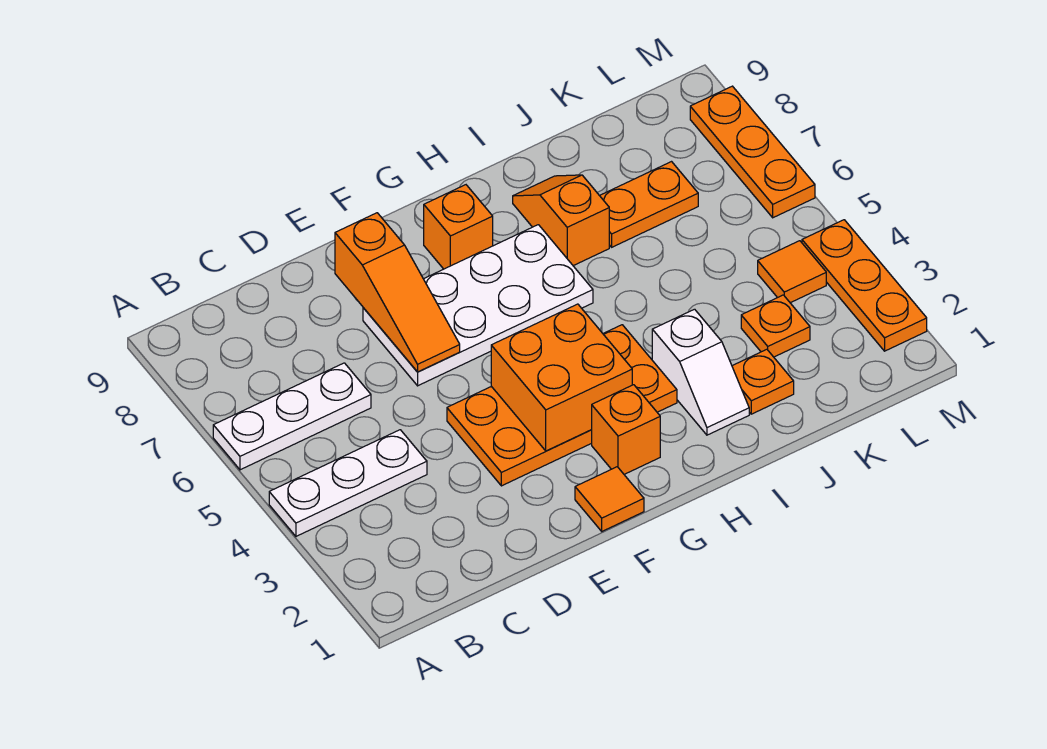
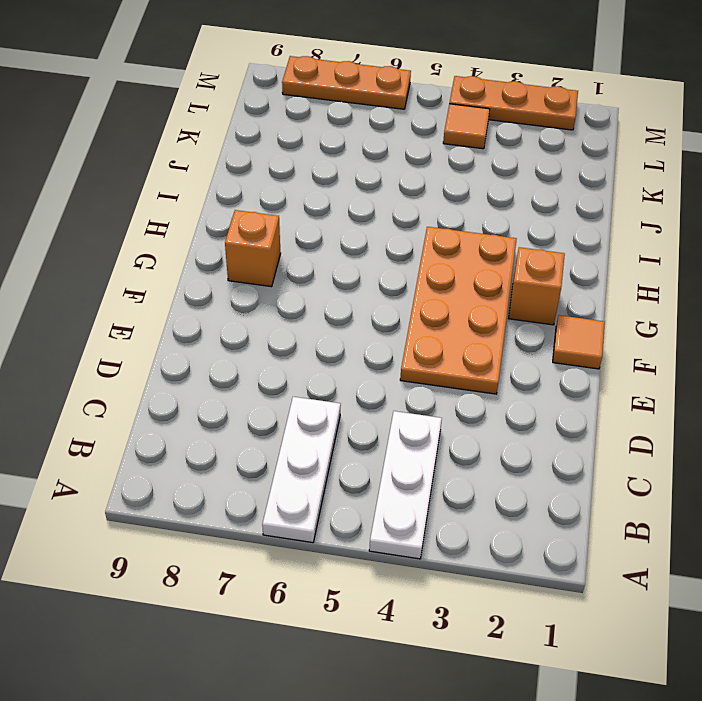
none -> white 2x4 plate [363,225,593,386]
none -> white 1x2 slope [652,309,749,435]
none -> orange 1x2 slope [513,175,609,266]

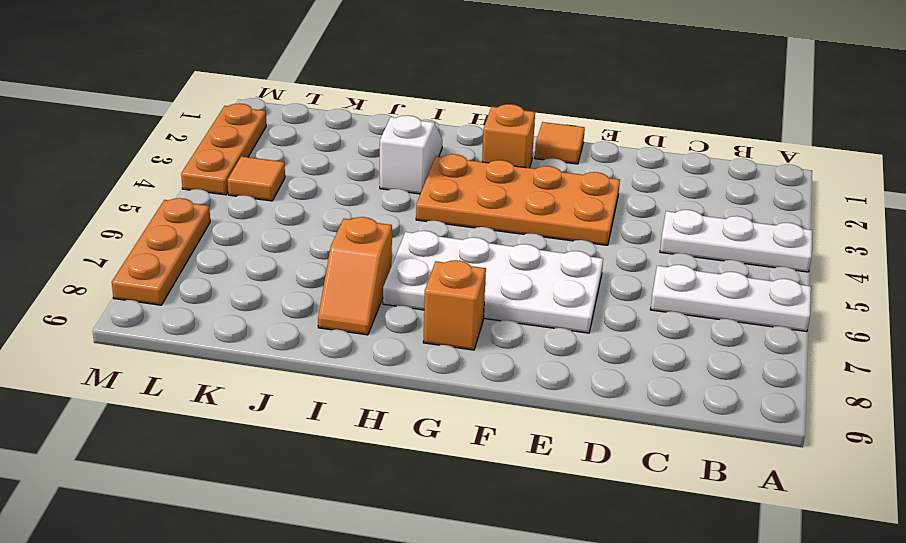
none -> orange 1x1 plate [732,349,794,414]
none -> orange 1x2 plate [600,162,698,247]
none -> orange 1x1 plate [741,295,810,357]

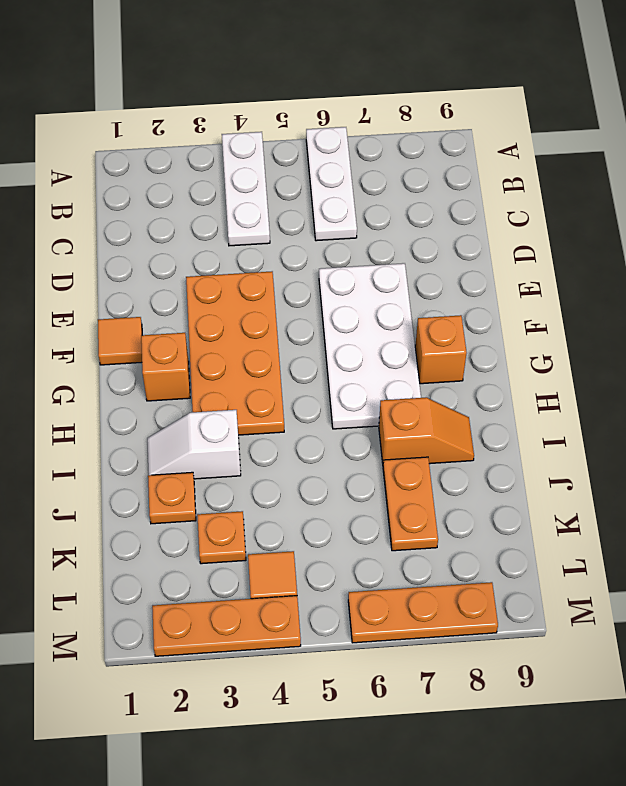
none -> orange 1x3 slope [335,213,460,372]
none -> orange 2x2 brick [491,304,632,451]

